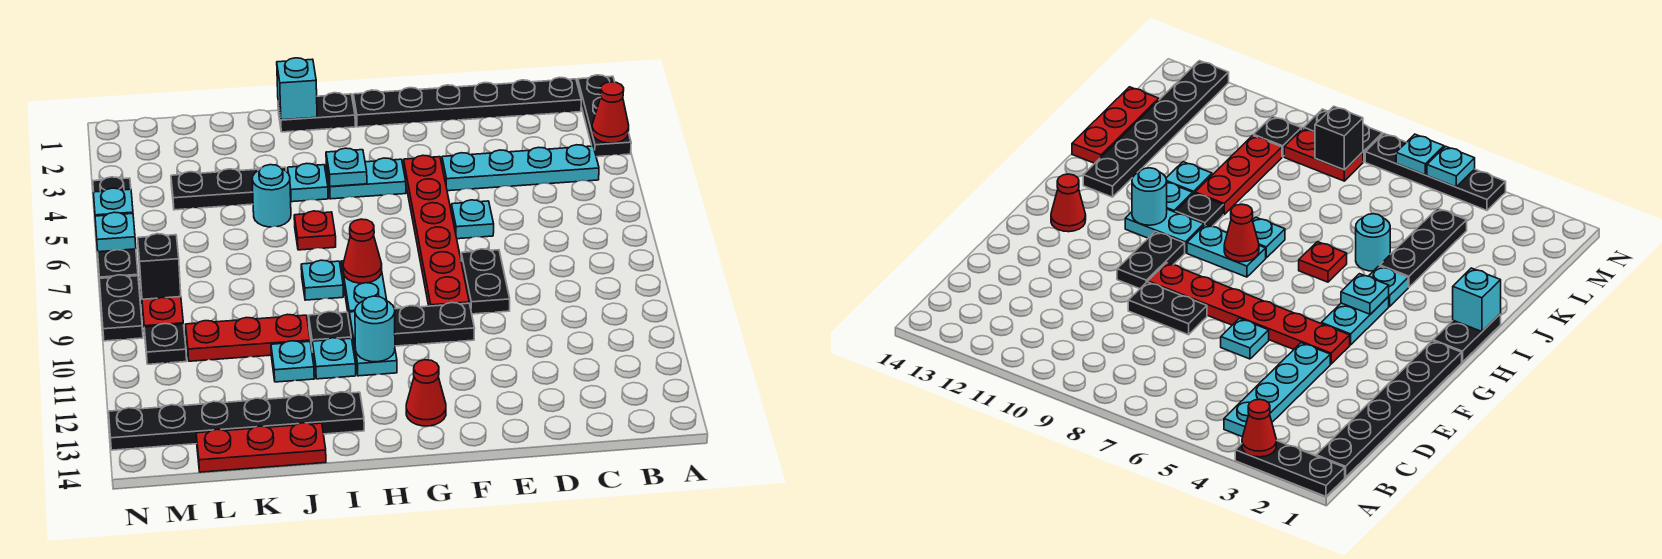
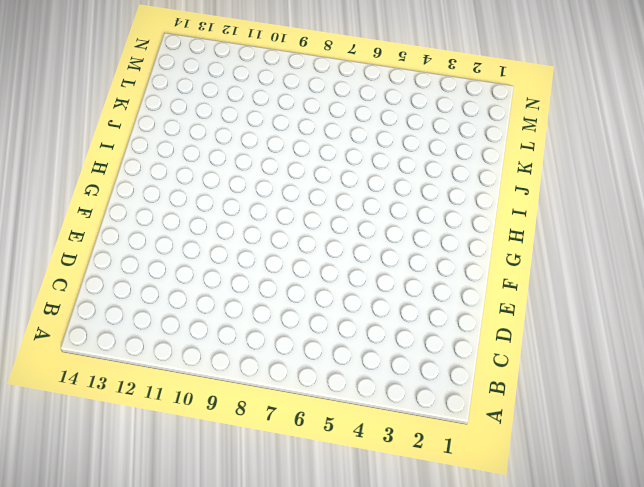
none -> black 1x3 plate [578,75,631,157]
none -> black 1x6 plate [353,77,581,127]
none -> cyan 1x4 plate [442,145,599,191]
none -> cyan 1x1 plate [451,200,494,239]

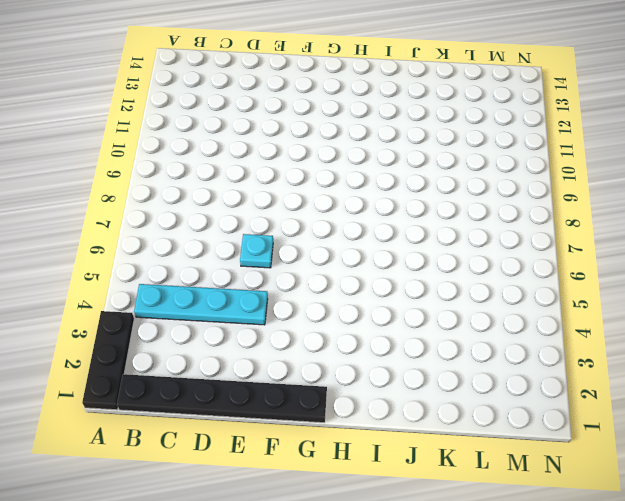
none -> black 1x2 plate [461,249,510,314]
none -> red 1x6 plate [404,155,469,306]
none -> black 1x2 plate [395,303,475,346]
none -> cyan 1x2 plate [326,158,406,199]

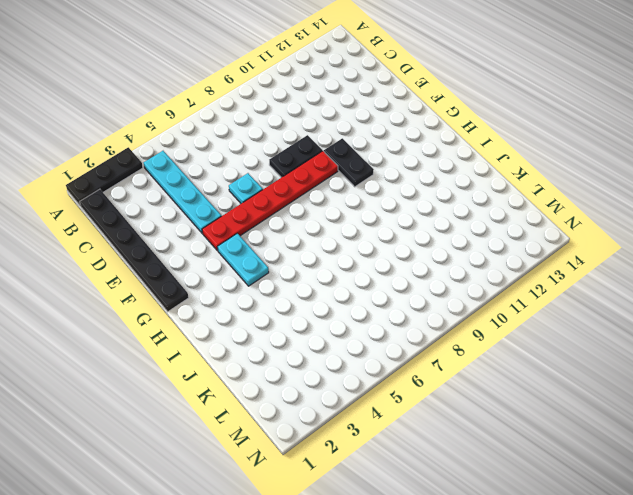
none -> red 1x1 cone [406,360,446,426]
none -> black 1x2 plate [278,93,355,132]
none -> cyan 1x2 plate [341,261,387,323]
none -> cyan 1x2 plate [349,312,397,376]

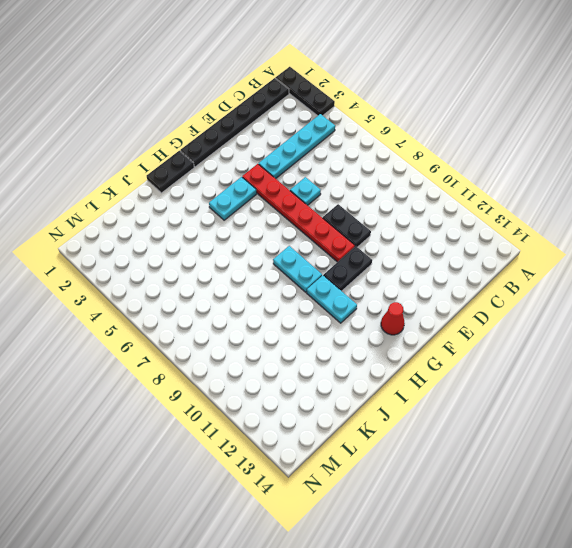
none -> cyan 1x1 plate [288,163,328,202]
none -> red 1x1 plate [294,211,336,250]
none -> cyan 1x1 plate [301,260,343,300]
none -> black 1x1 plate [309,312,351,352]

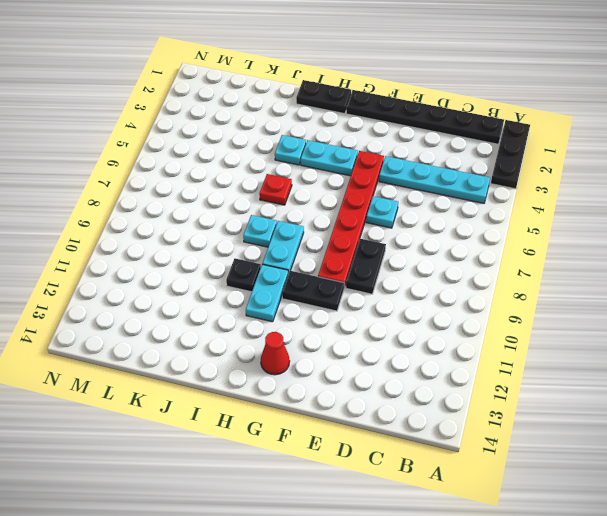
none -> cyan 1x1 plate [312,338,356,379]
none -> black 1x6 plate [109,392,364,450]
none -> black 1x3 plate [171,167,286,210]
none -> cyan 1x1 round brick [252,165,291,227]

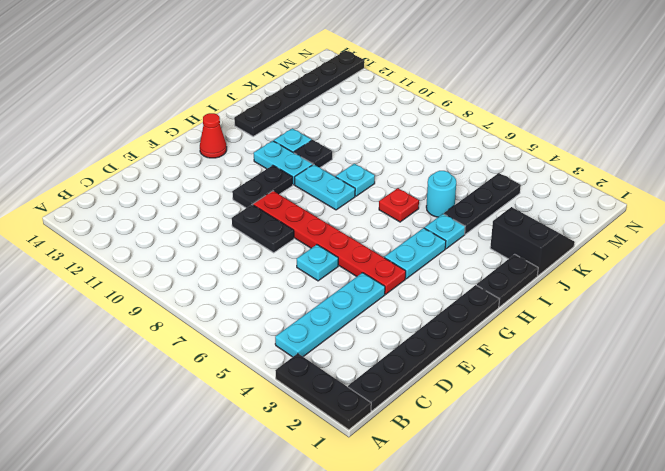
black 2x2 slope [490,207,575,276] -> none
none -> red 1x3 plate [186,314,310,361]
none -> cyan 1x1 plate [271,341,314,382]
none -> red 1x3 plate [196,423,326,472]
none -> red 1x2 plate [140,281,183,331]

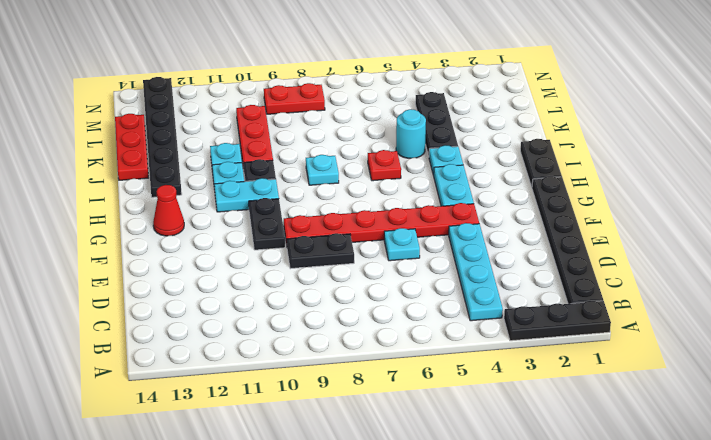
none -> cyan 1x2 plate [341,261,387,323]
none -> black 1x1 plate [144,324,187,364]
none -> black 1x4 plate [93,177,138,278]
none -> black 1x2 plate [100,275,143,341]

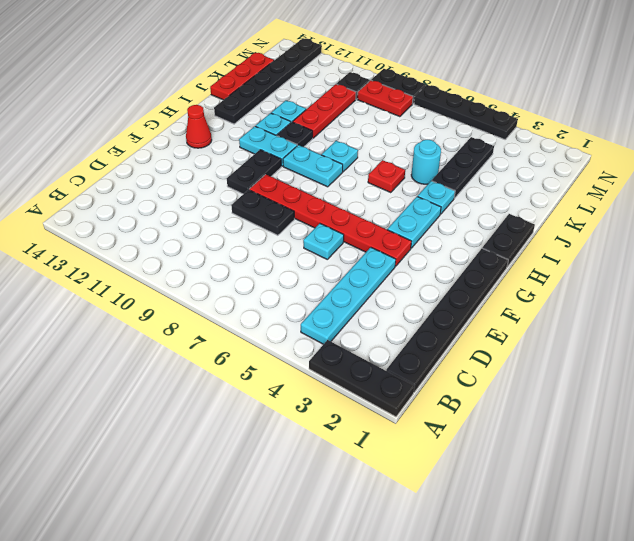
none -> red 1x1 cone [592,82,629,143]
none -> cyan 1x1 plate [326,148,367,186]
none -> red 1x1 cone [343,219,382,283]
none -> cyan 1x1 round brick [355,296,395,362]

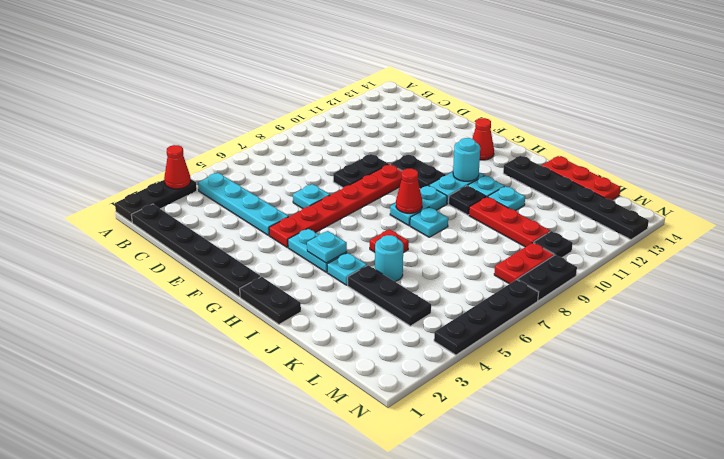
none -> cyan 1x1 brick [277,58,317,120]
none -> black 1x1 brick [138,234,181,299]
none -> cyan 1x1 plate [94,188,133,216]
none -> cyan 1x1 plate [95,212,136,252]

